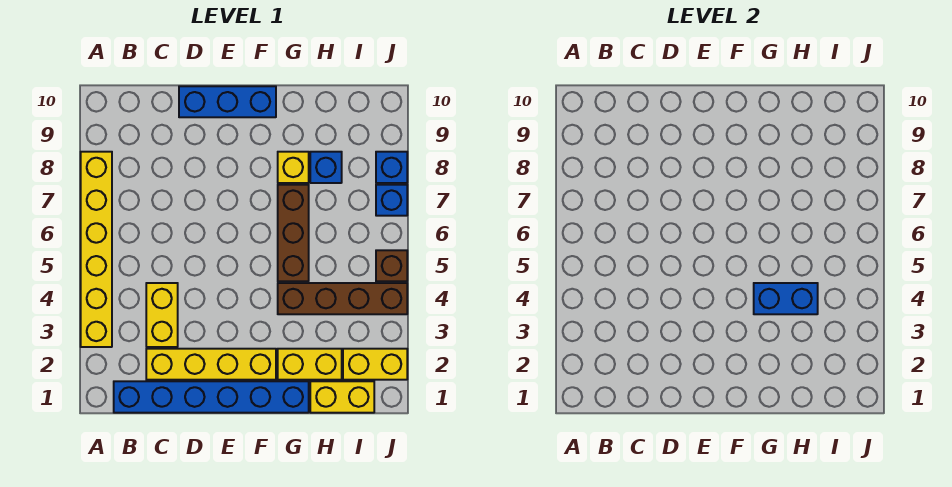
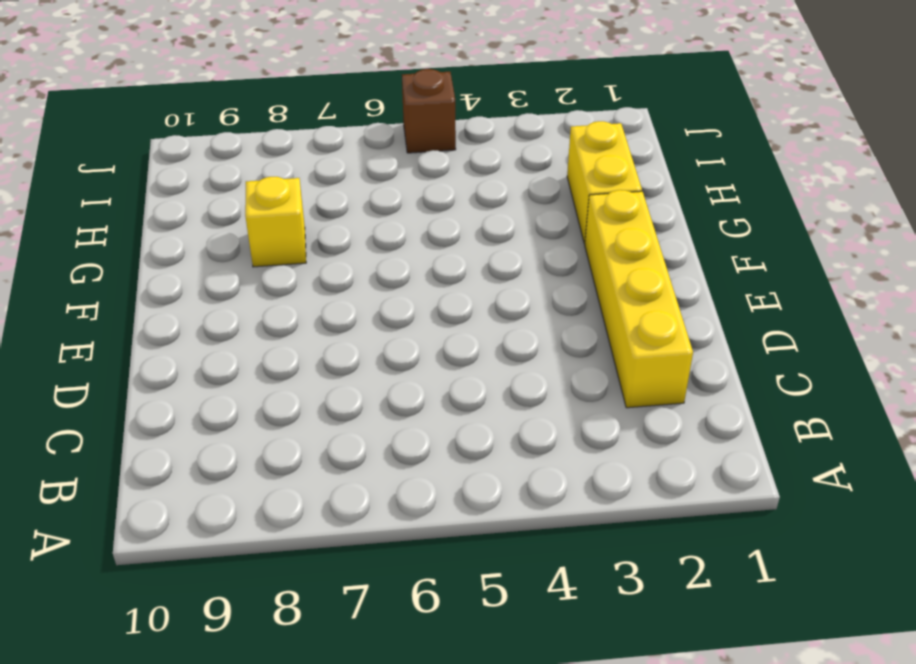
none -> yellow 1x6 brick [81,152,112,347]
none -> blue 1x6 brick [114,381,309,413]
none -> yellow 1x2 brick [146,283,178,347]

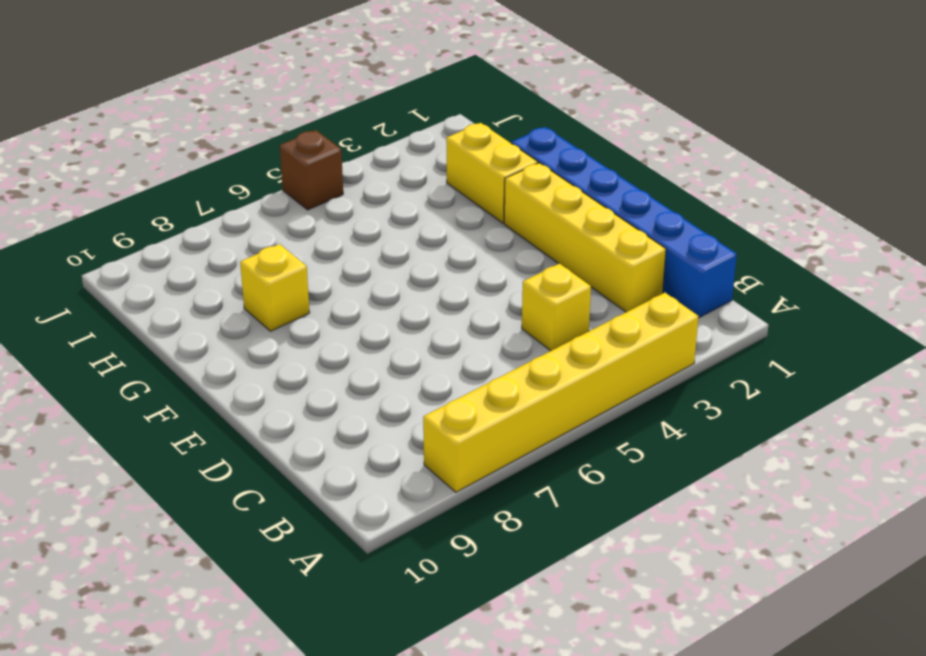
yellow 1x1 brick [522,264,591,351] -> yellow 1x2 brick [146,283,178,347]
none -> blue 1x3 brick [179,86,276,117]
none -> brown 1x4 brick [278,283,407,314]
none -> brown 1x3 brick [278,185,309,281]

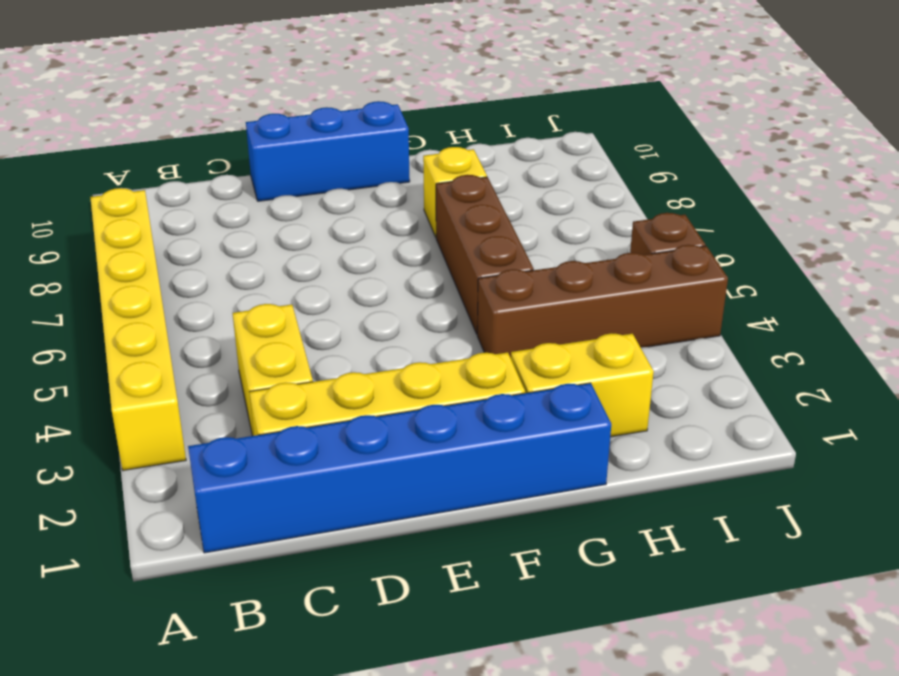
none -> yellow 1x2 brick [310,381,374,413]
none -> blue 1x1 brick [310,152,342,183]
none -> yellow 1x2 brick [343,349,407,380]

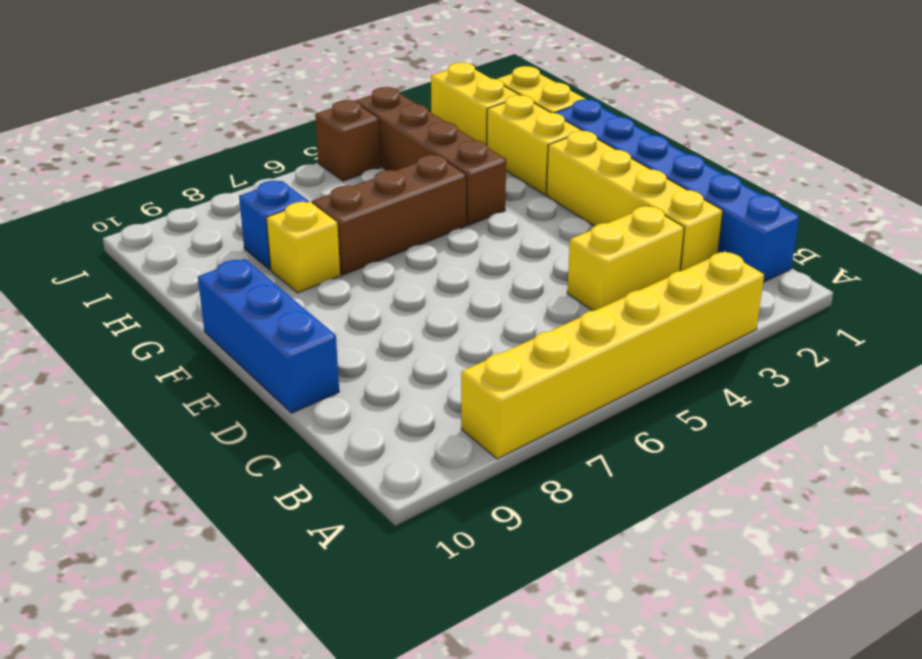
none -> blue 1x1 brick [376,185,407,216]
none -> blue 1x1 brick [376,152,407,183]
none -> blue 1x2 brick [754,283,818,314]

